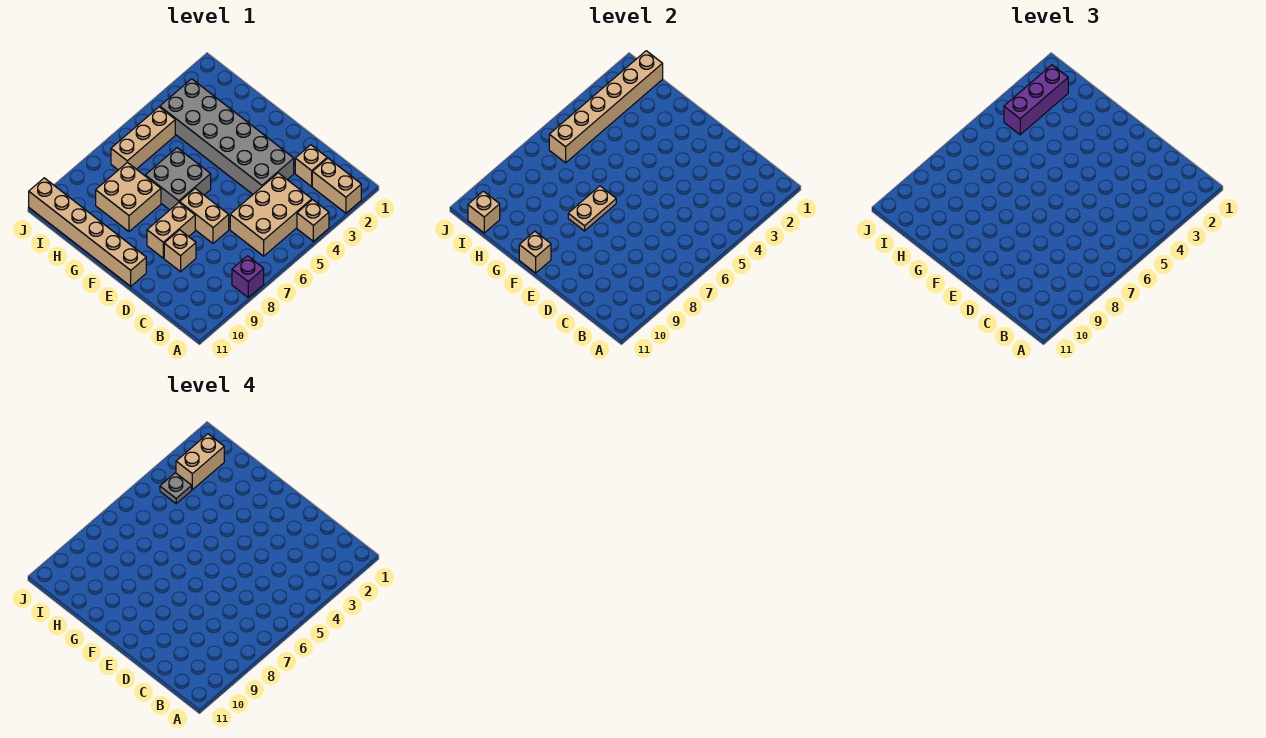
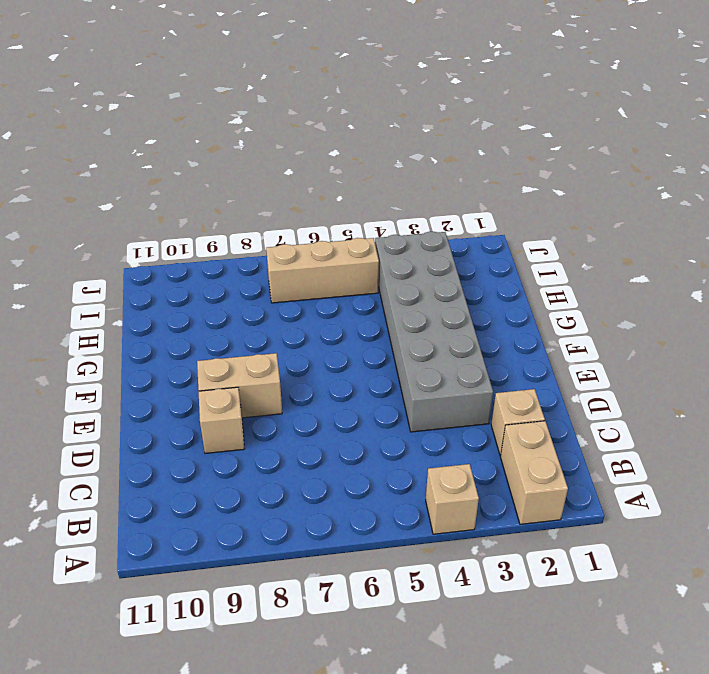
none -> purple 1x1 brick [232,256,264,297]
none -> tan 2x3 brick [230,173,312,256]
none -> tan 1x2 brick [180,189,229,243]

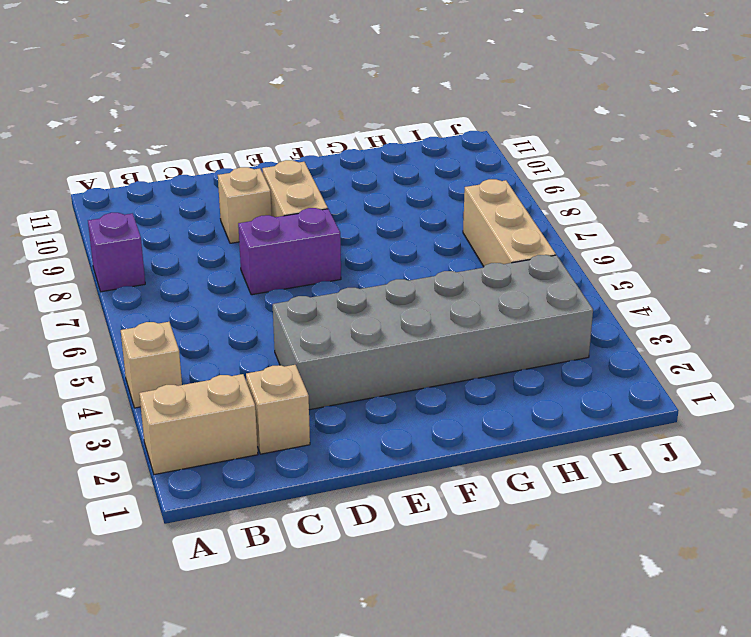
purple 1x2 brick [238,208,341,295] -> tan 1x2 brick [180,189,229,243]
none -> tan 2x3 brick [230,173,312,256]
none -> tan 1x6 brick [29,178,146,286]
none -> grey 2x2 brick [145,148,211,210]

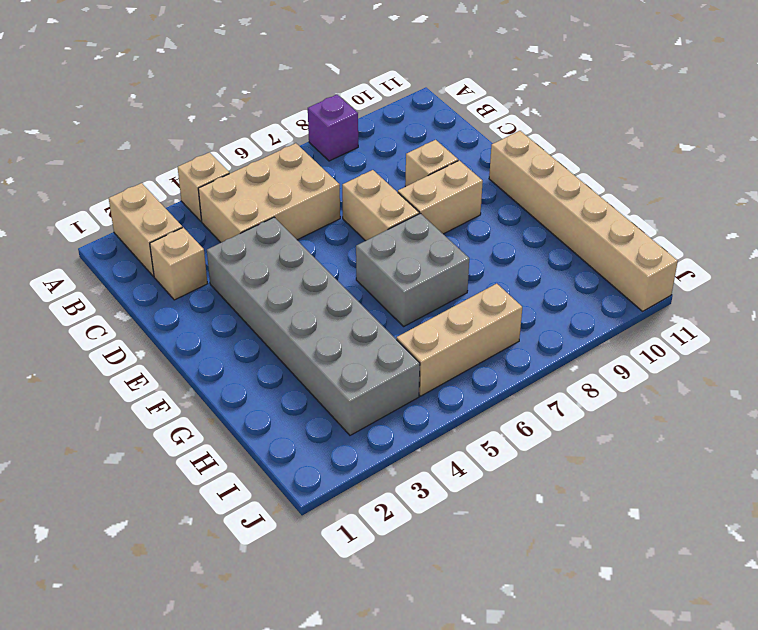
none -> tan 2x2 brick [96,162,161,232]
none -> tan 1x2 plate [568,186,616,231]
none -> tan 1x1 brick [519,231,551,273]

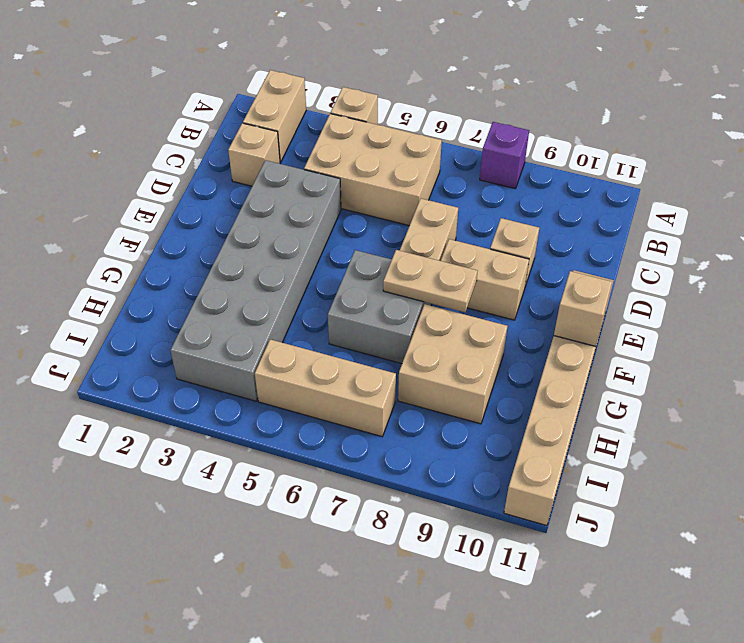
none -> tan 1x6 brick [549,51,663,163]
none -> tan 1x1 brick [468,191,500,233]
none -> purple 1x3 brick [1004,65,1068,135]

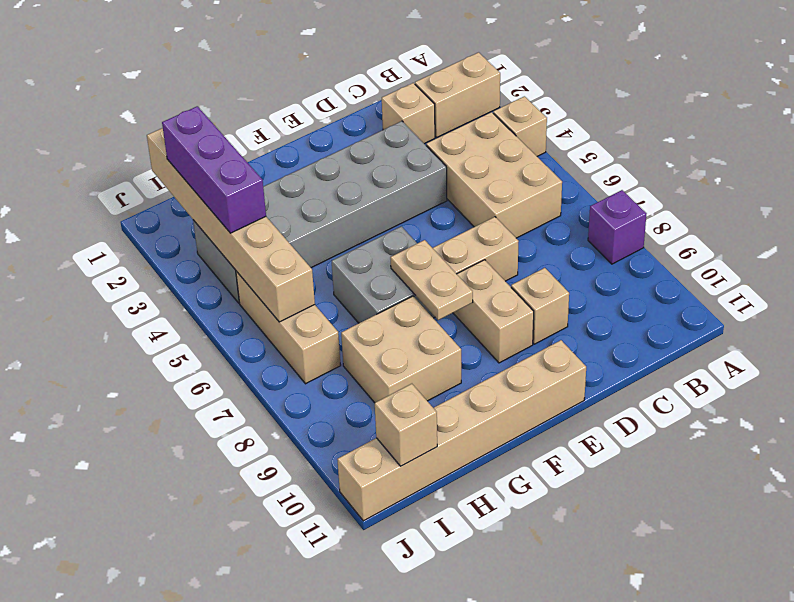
none -> tan 1x1 brick [519,231,551,273]
none -> tan 1x2 brick [176,434,224,490]
none -> grey 1x1 plate [160,473,192,504]

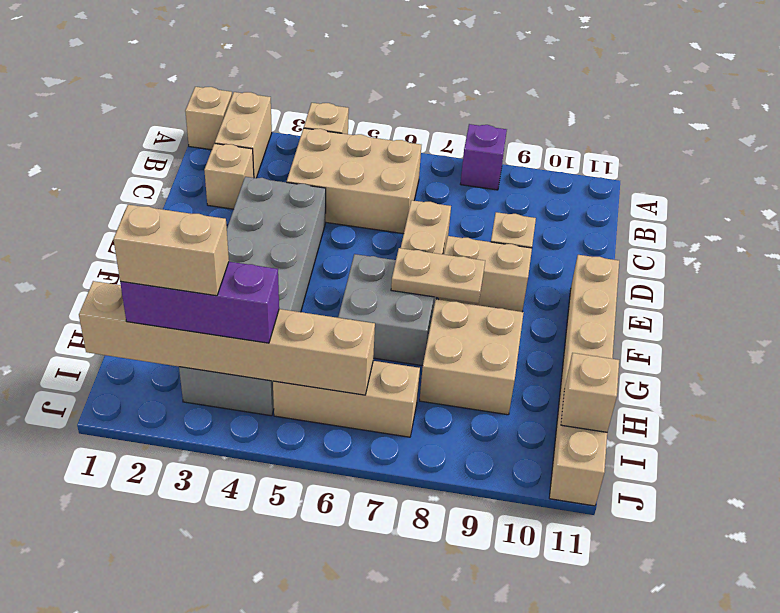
tan 1x1 brick [185,87,232,150] -> tan 1x1 brick moved to [519,231,551,273]
none -> grey 1x1 plate [160,473,192,504]

